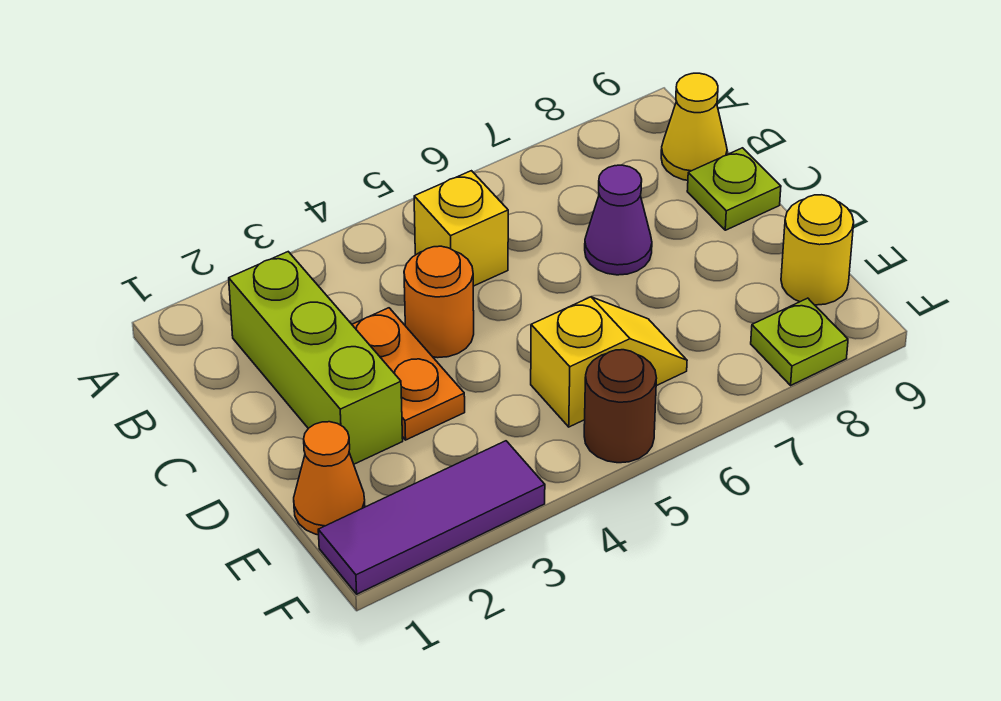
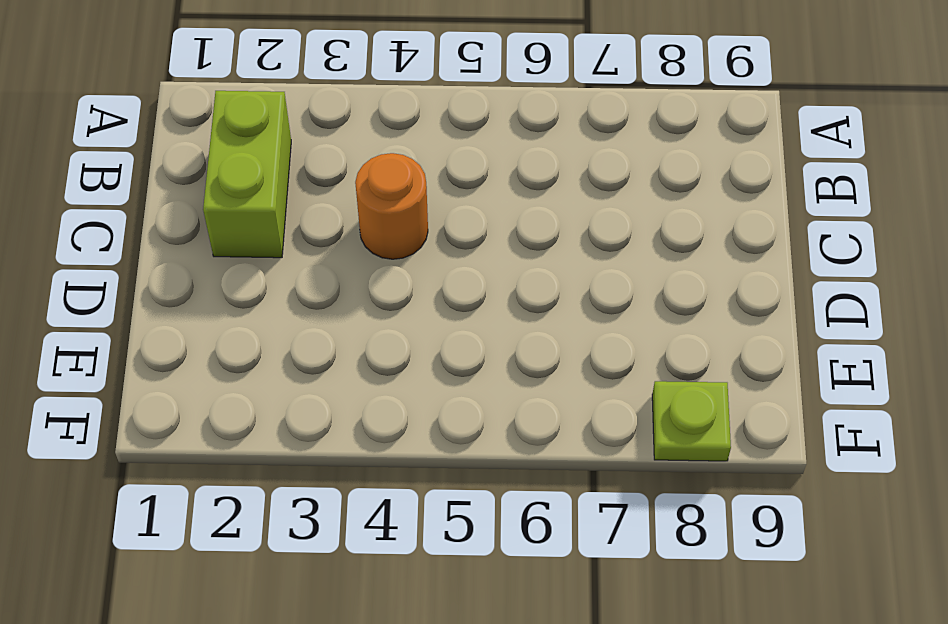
lime 1x2 brick [203,91,291,258] -> lime 1x3 brick [229,252,403,464]
none -> yellow 1x1 brick [414,171,508,286]
none -> yellow 1x1 cone [661,73,727,180]
none -> orange 1x2 plate [352,308,465,440]

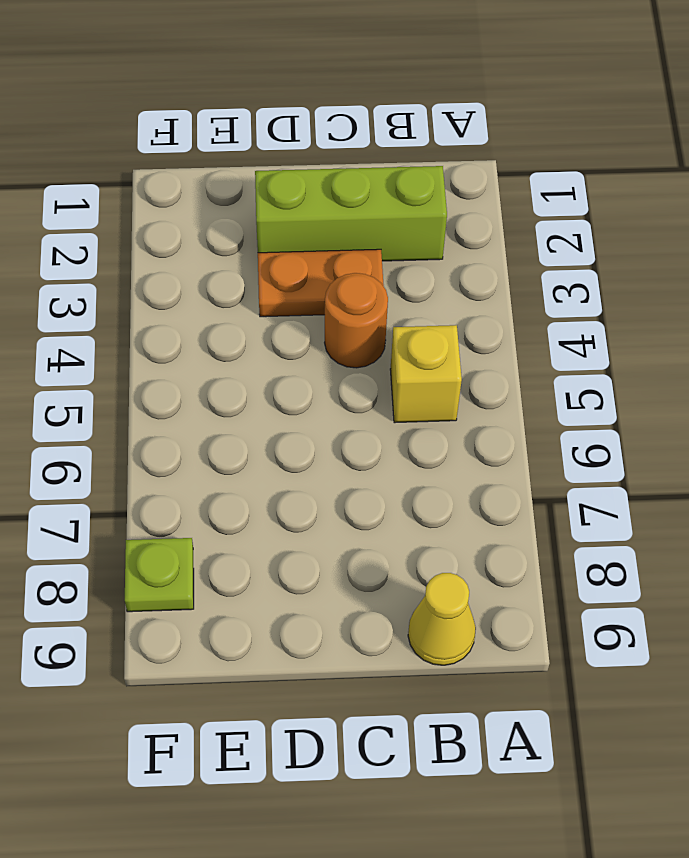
none -> purple 1x1 cone [585,165,652,275]
none -> lime 1x1 plate [687,148,781,230]
none -> orange 1x1 cone [294,422,365,535]

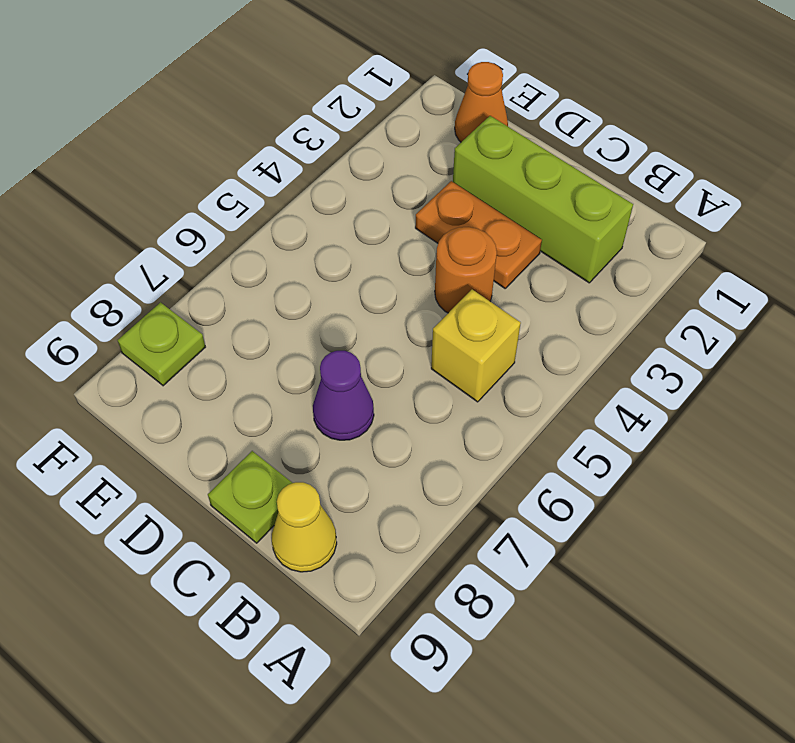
none -> yellow 1x2 slope [531,297,687,427]
none -> yellow 1x1 round brick [781,195,854,305]
none -> purple 1x3 tile [318,441,545,594]

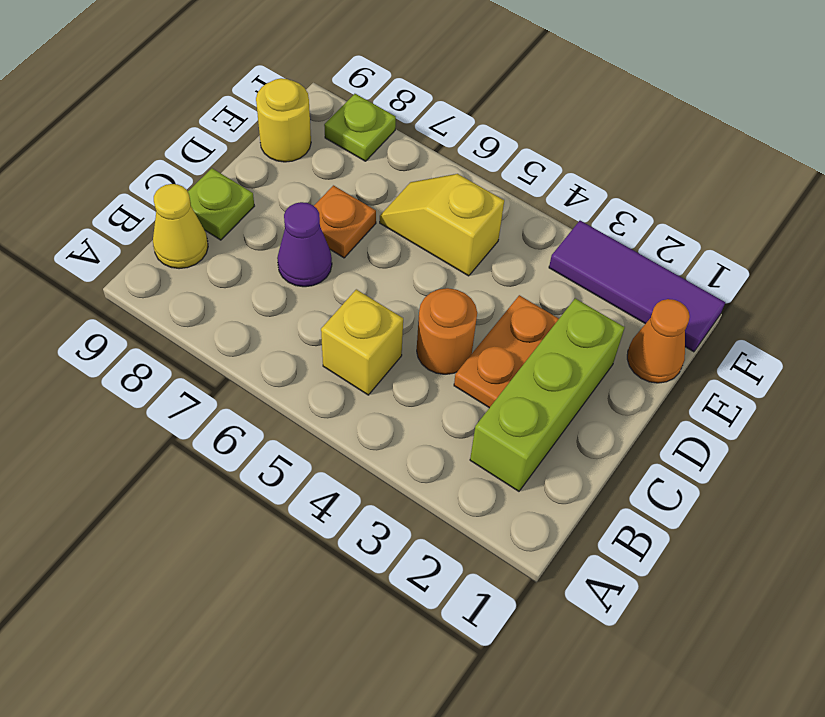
orange 1x1 plate [314,185,376,258] -> none
none -> brown 1x1 round brick [584,350,656,463]

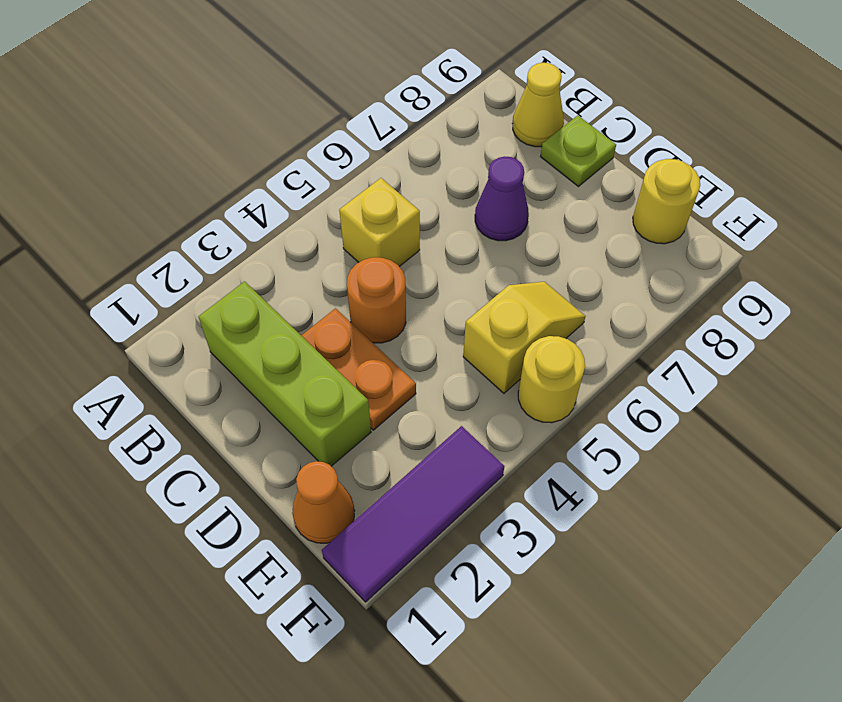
yellow 1x1 round brick [518,336,585,423] -> brown 1x1 round brick [584,350,656,463]
none -> lime 1x1 plate [751,298,848,385]

